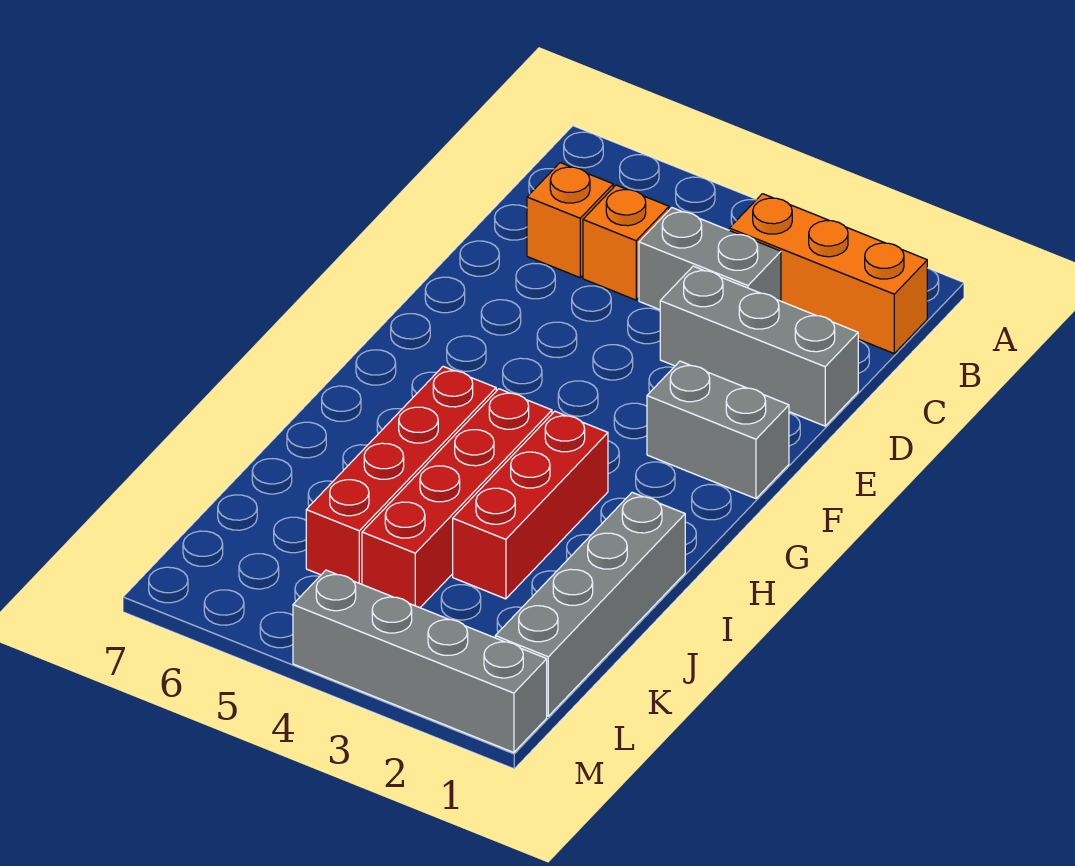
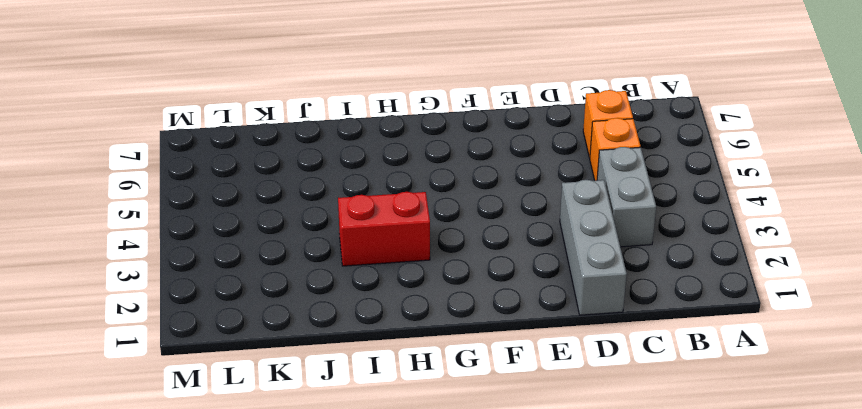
red 1x2 brick [338,192,430,266] -> red 1x3 brick [453,411,608,599]
none -> orange 1x3 brick [729,194,927,353]
none -> grey 1x2 brick [647,361,789,499]

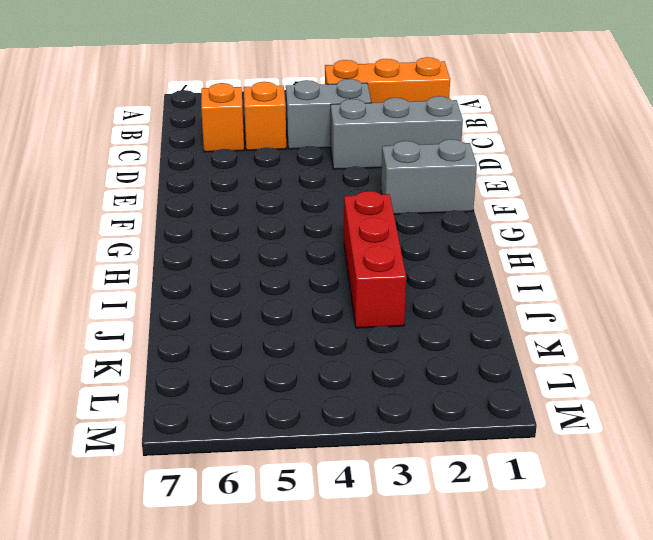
none -> red 1x4 brick [362,389,552,608]
none -> red 1x4 brick [306,366,496,584]

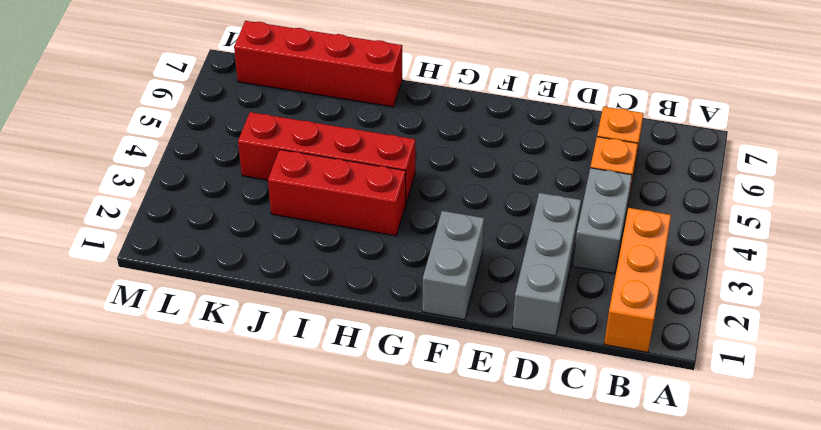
red 1x4 brick [234,21,402,107] -> red 1x4 brick moved to [306,366,496,584]
none -> grey 1x4 brick [495,492,685,716]
none -> grey 1x4 brick [293,570,547,753]

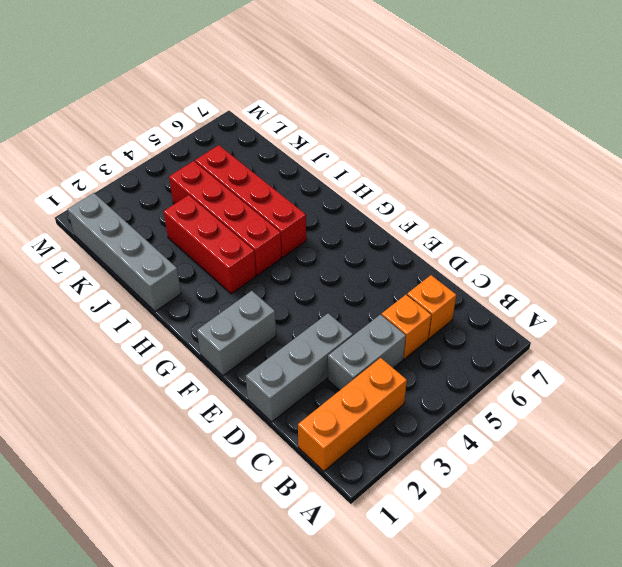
none -> grey 1x4 brick [293,570,547,753]

